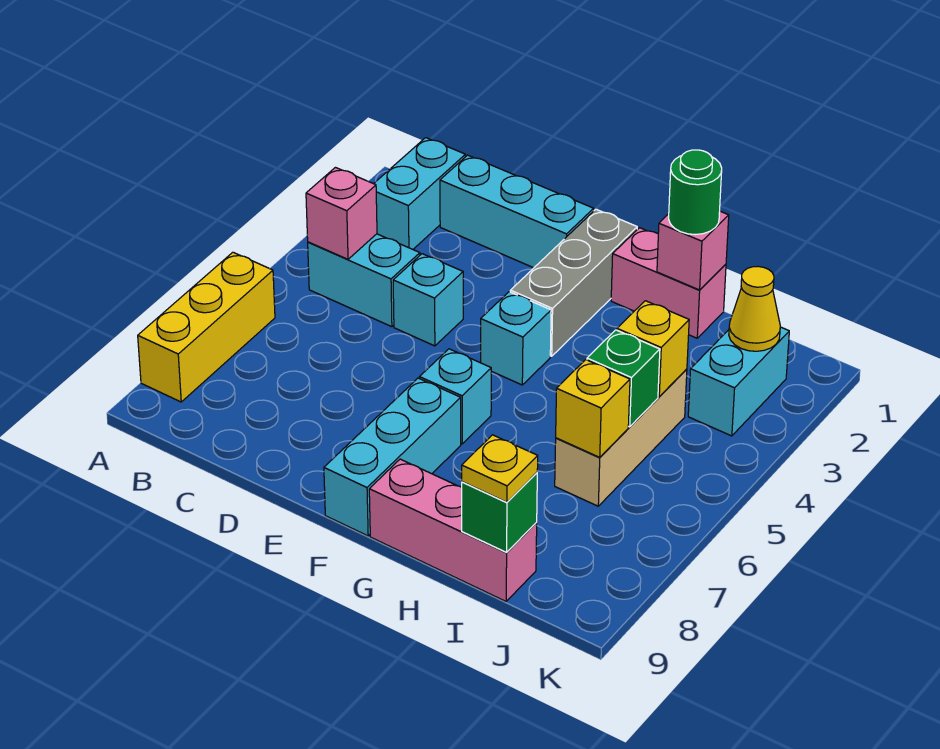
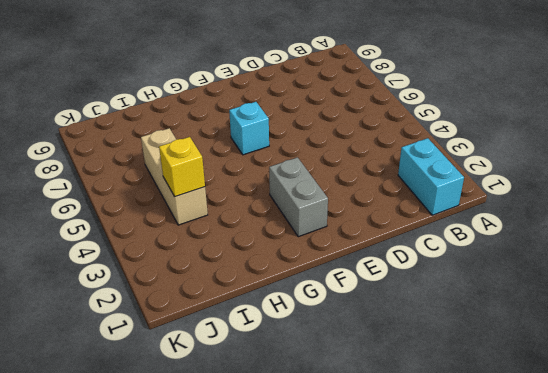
grey 1x2 brick [269,157,328,237] -> grey 1x3 brick [510,209,637,356]
none -> yellow 1x3 brick [138,252,275,402]
none -> cyan 1x2 brick [308,234,420,327]
none -> cyan 1x3 brick [440,155,594,268]

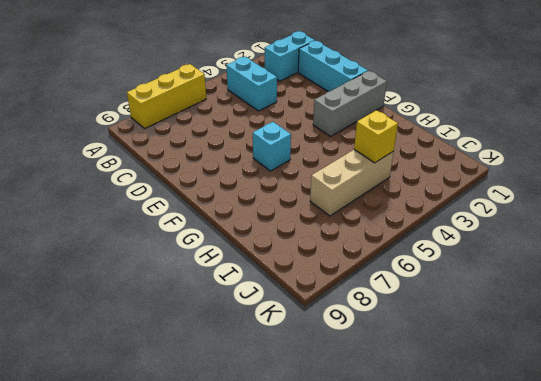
none -> cyan 1x1 brick [393,254,463,346]
none -> cyan 1x1 brick [481,292,551,385]
none -> cyan 1x3 brick [324,378,461,536]

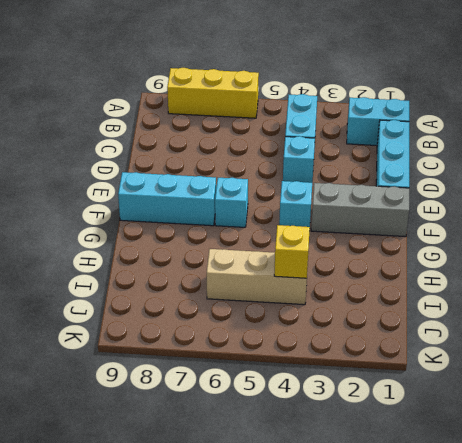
none -> pink 1x2 brick [611,228,726,338]
none -> pink 1x3 brick [369,459,537,601]
none -> cyan 1x2 brick [688,327,789,436]

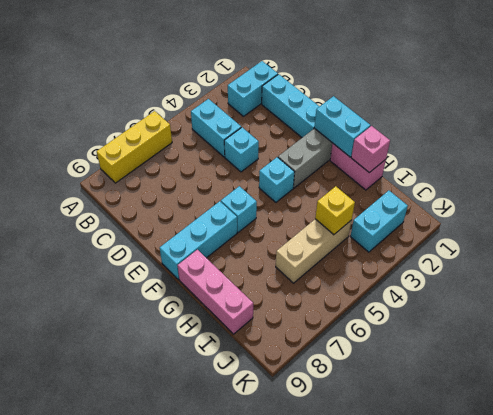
cyan 1x2 brick [314,96,370,157] -> none
none -> pink 1x1 brick [306,168,377,259]
none -> green 1x1 brick [587,330,660,427]
none -> yellow 1x1 brick [556,360,630,457]

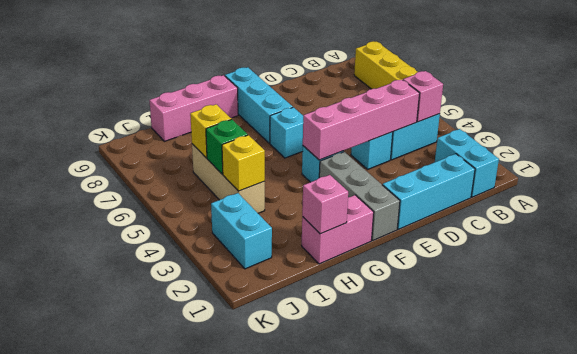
pink 1x4 brick [303,80,420,160] -> none
none -> green 1x1 brick [462,473,537,552]
none -> yellow 1x1 cone [729,267,780,351]
none -> green 1x1 round brick [669,150,722,235]

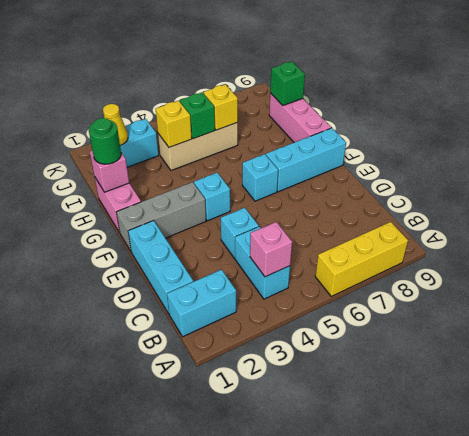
none -> yellow 1x1 plate [462,435,538,502]

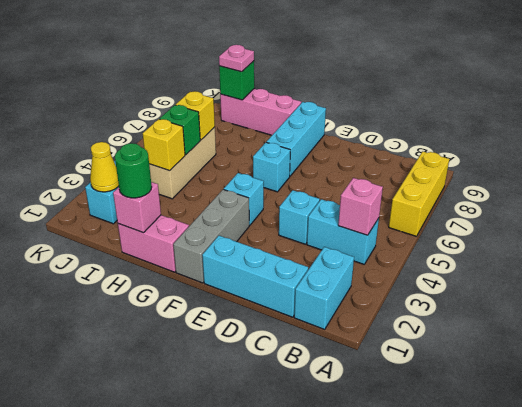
pink 1x1 plate [219,45,254,72] -> yellow 1x1 plate [462,435,538,502]

